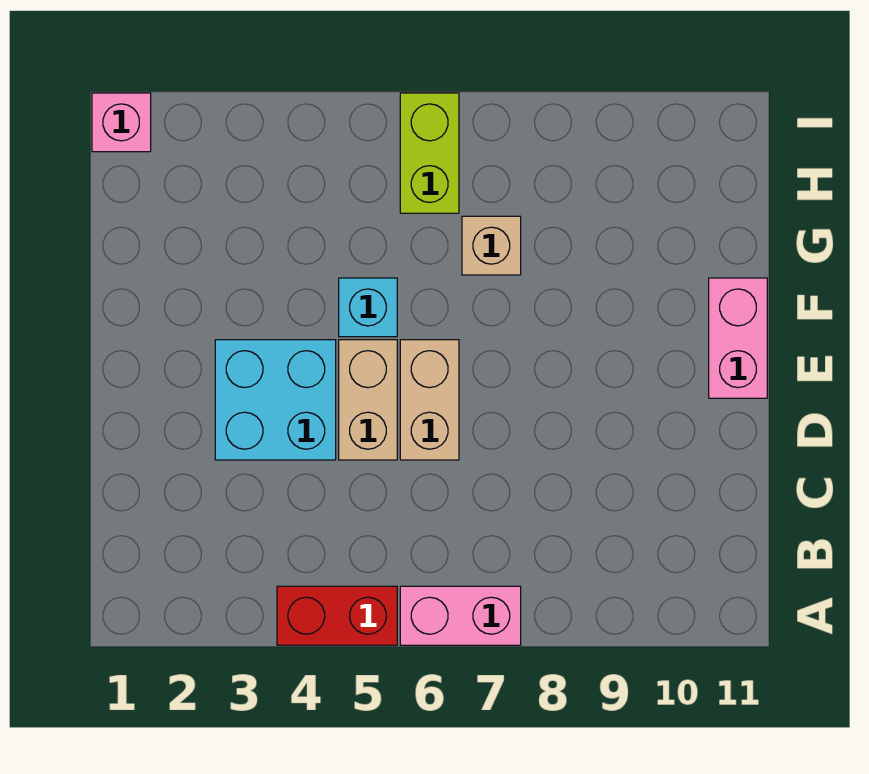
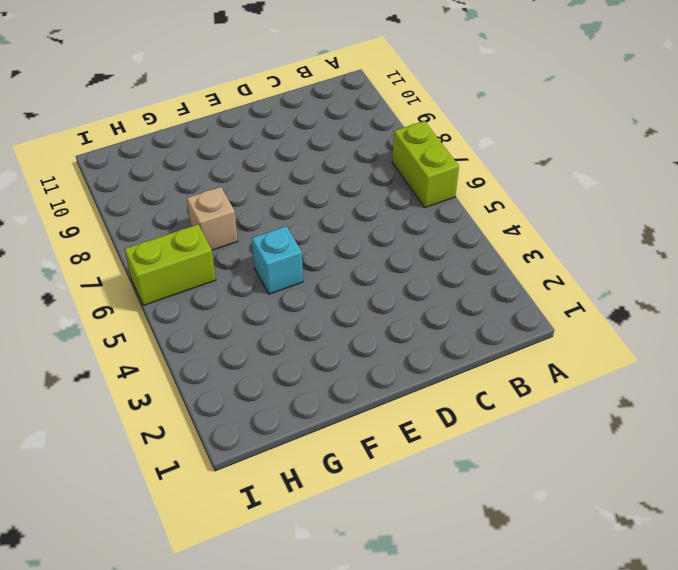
lime 1x2 brick [392,121,459,208] -> pink 1x2 brick [400,586,521,645]
none -> red 1x2 brick [277,586,397,645]
none -> cyan 2x2 brick [215,340,336,460]

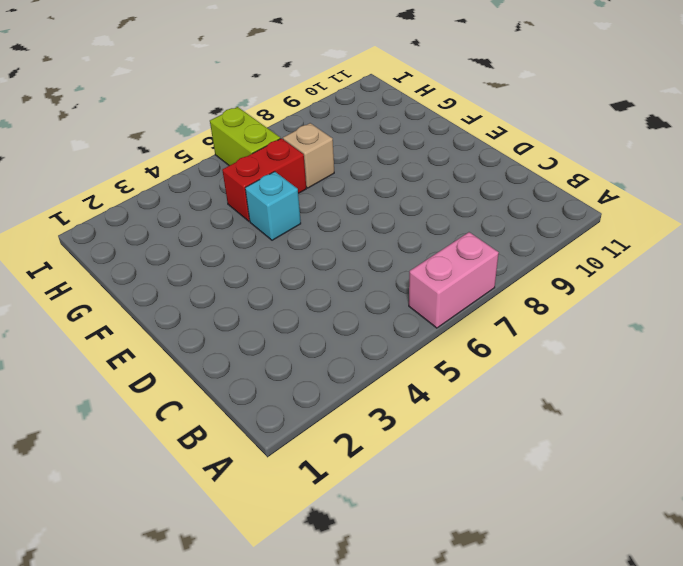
red 1x2 brick [222,138,306,221] -> red 1x2 brick moved to [277,586,397,645]
none -> cyan 2x2 brick [215,340,336,460]
none -> tan 1x2 brick [339,340,397,460]

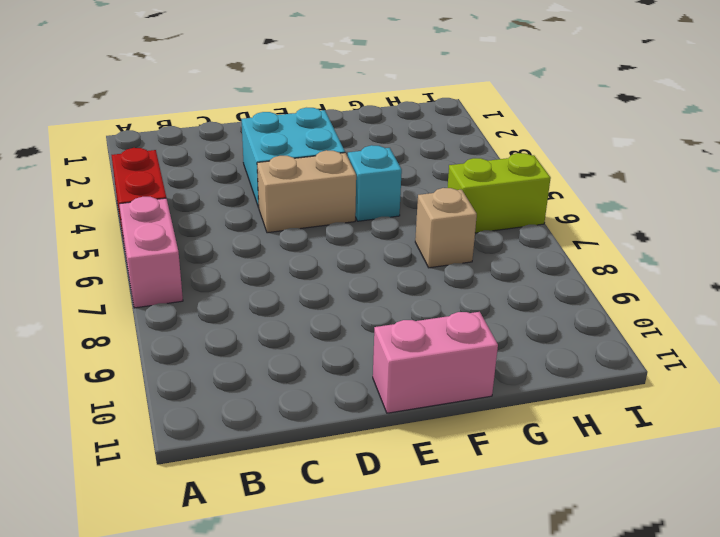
none -> tan 1x2 brick [400,340,459,460]
none -> pink 1x1 brick [92,93,151,152]

